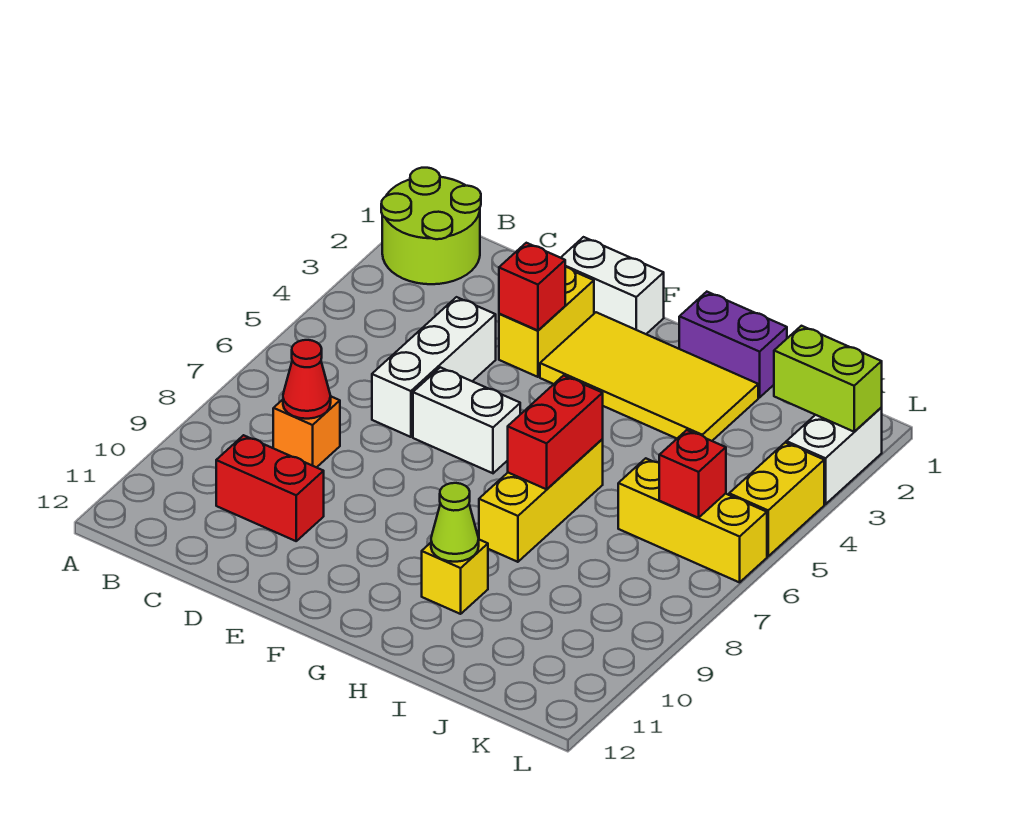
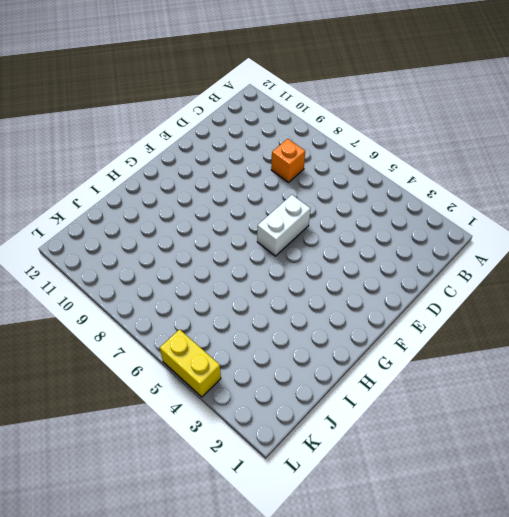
none -> lime 2x2 round brick [381,168,481,284]
none -> red 1x2 brick [216,435,324,541]
none -> white 1x3 brick [372,297,496,437]

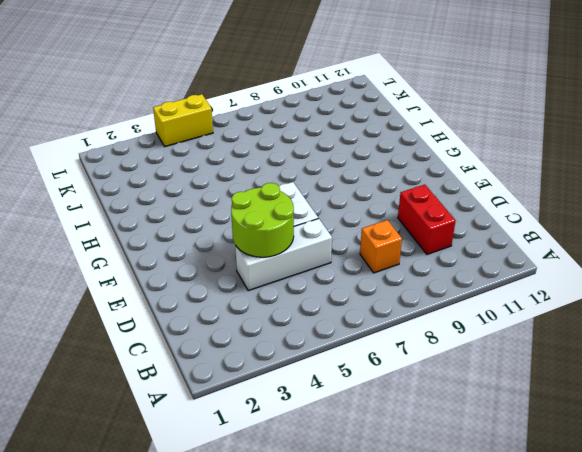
lime 2x2 round brick [231,183,294,257] -> lime 2x2 round brick moved to [381,168,481,284]
none -> white 1x2 brick [561,237,664,334]
none -> yellow 1x2 brick [499,267,594,377]
none -> yellow 2x4 tile [540,312,758,441]

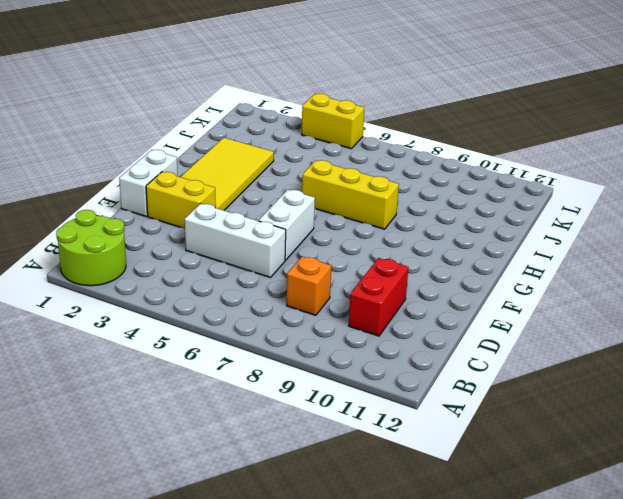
none -> purple 1x2 brick [679,292,787,398]
none -> yellow 1x1 brick [422,540,488,614]
none -> yellow 1x3 brick [618,458,767,582]

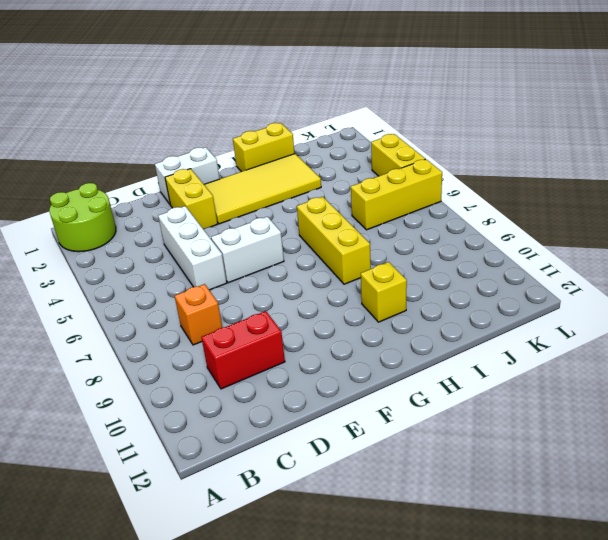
yellow 1x2 brick [233,123,295,172] -> purple 1x2 brick [679,292,787,398]
none -> white 1x2 brick [786,408,882,504]
none -> red 1x1 cone [283,340,331,419]
none -> red 1x1 brick [499,243,565,330]

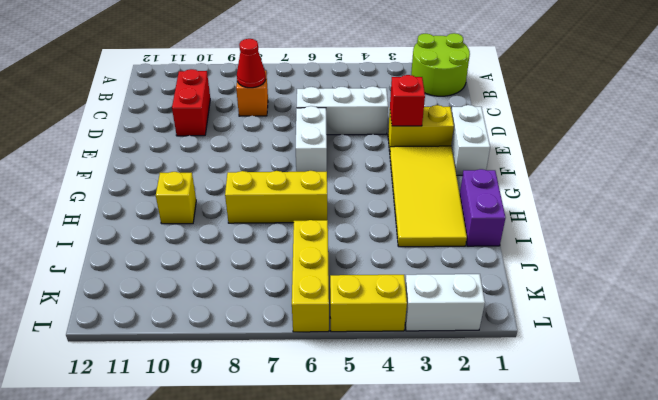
none -> red 1x2 brick [508,376,603,489]
none -> lime 1x1 cone [431,483,479,562]
none -> lime 1x2 brick [774,326,882,432]

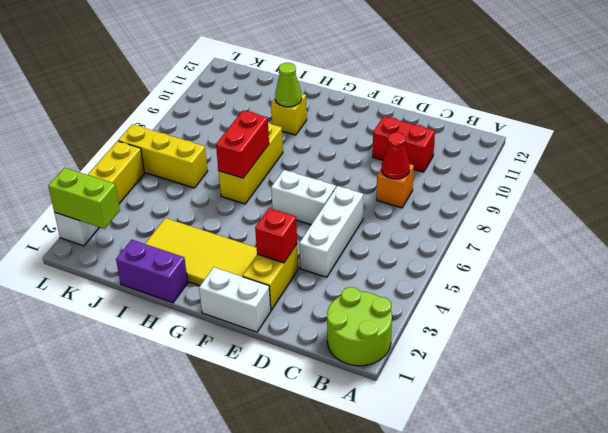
none -> red 1x1 brick [659,430,726,518]

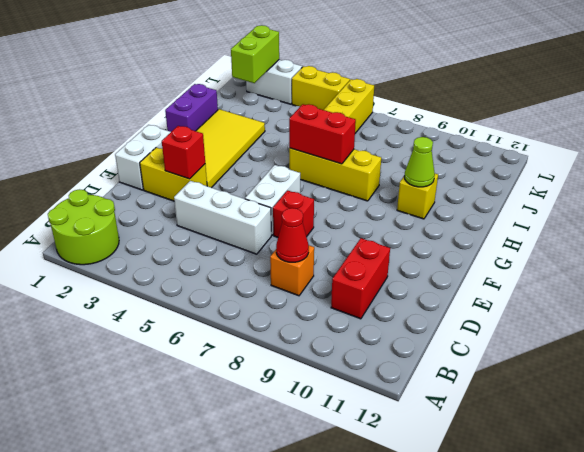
red 1x1 brick [273,191,314,237] -> red 1x1 brick moved to [659,430,726,518]

